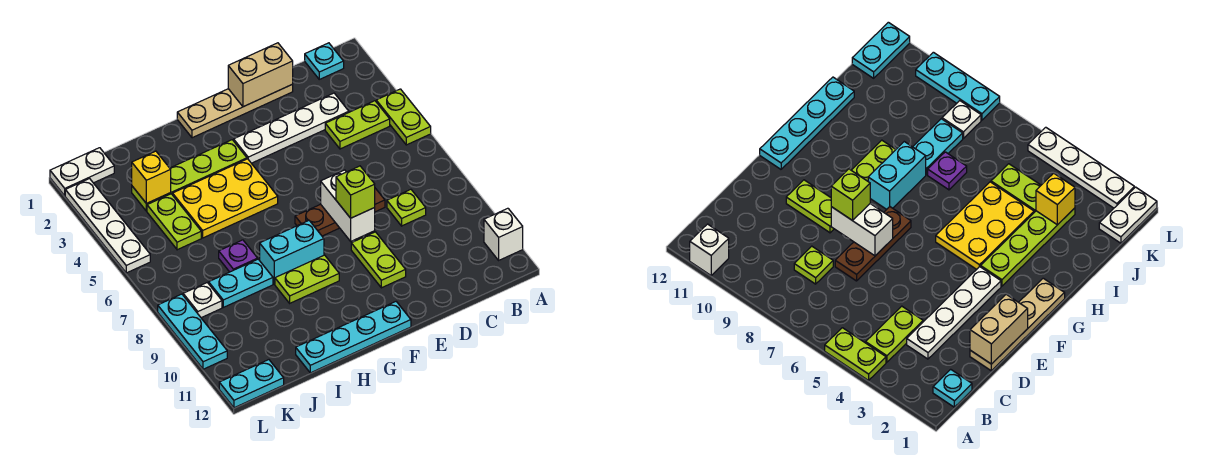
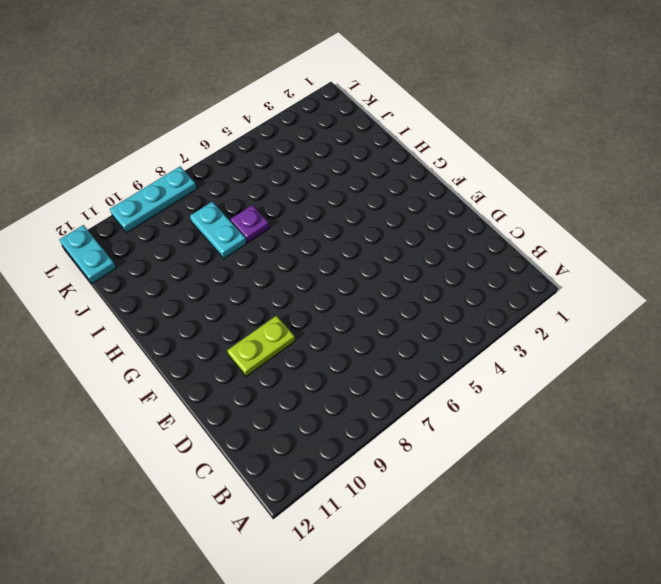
none -> lime 1x2 plate [376,89,431,145]
none -> white 1x1 brick [484,208,523,260]
none -> cyan 1x1 plate [305,43,344,79]

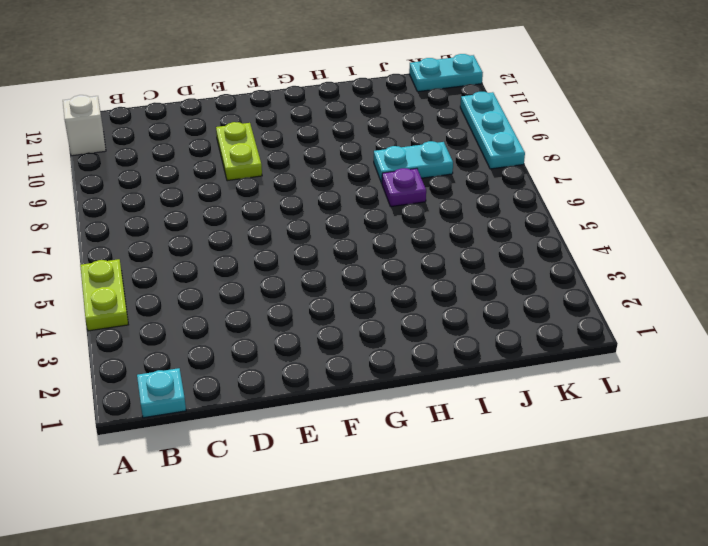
none -> lime 1x2 plate [325,101,390,149]
none -> white 1x4 plate [234,93,349,163]
none -> lime 1x1 plate [387,189,426,226]

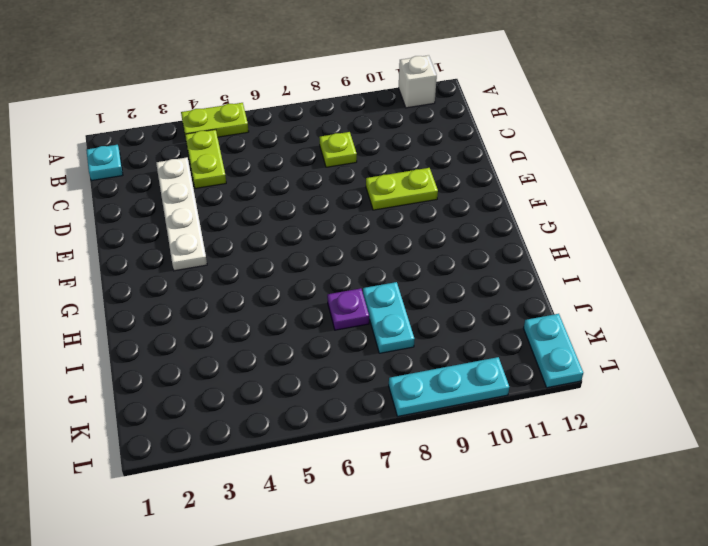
none -> tan 1x4 plate [177,84,293,138]
none -> brown 1x3 plate [295,188,385,236]
none -> cyan 1x4 plate [296,302,411,373]

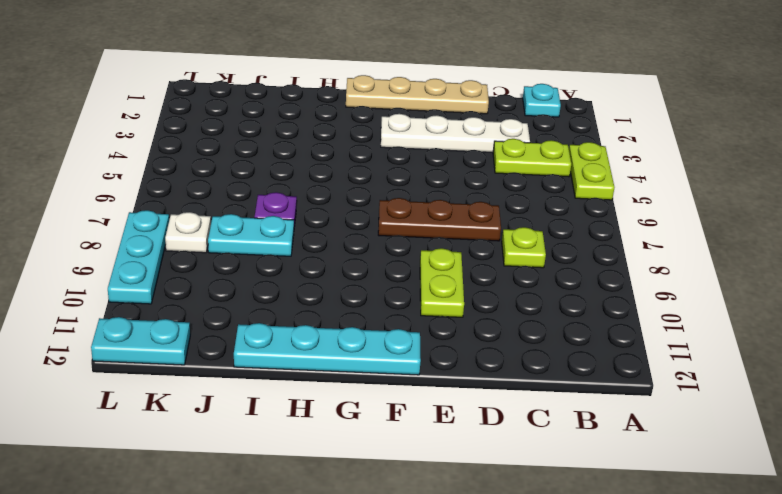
none -> white 1x1 brick [484,208,523,260]
none -> lime 1x4 plate [132,140,247,211]
none -> yellow 2x3 plate [173,159,278,238]

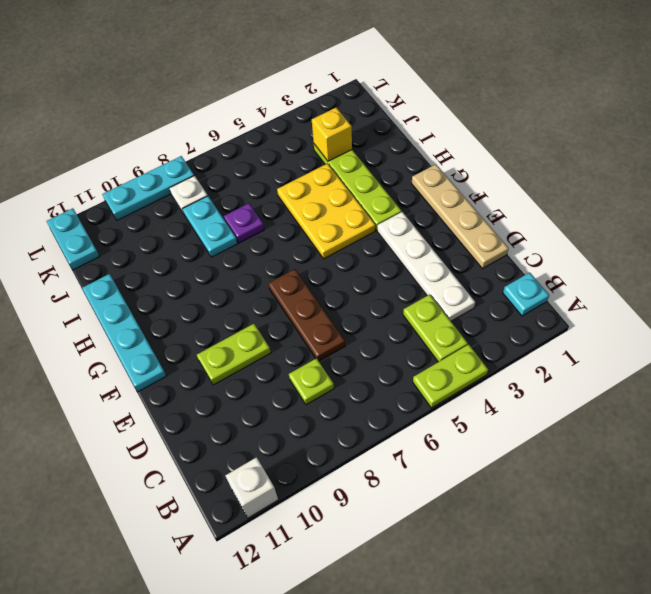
none -> cyan 1x2 brick [260,221,324,284]
none -> lime 1x2 plate [275,255,339,303]
none -> lime 1x2 plate [147,194,201,250]

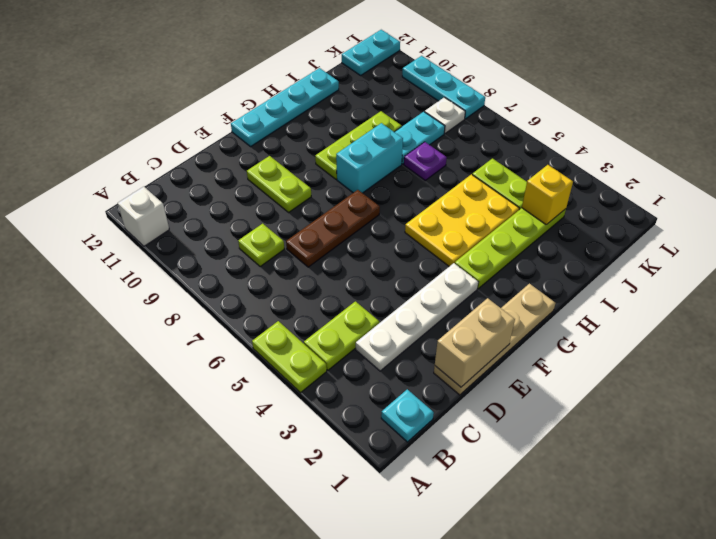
lime 1x3 plate [315,111,402,179] -> lime 1x2 plate [275,255,339,303]
none -> white 1x2 plate [50,148,114,196]
none -> white 1x4 plate [65,179,150,273]
none -> white 1x2 brick [321,170,375,241]

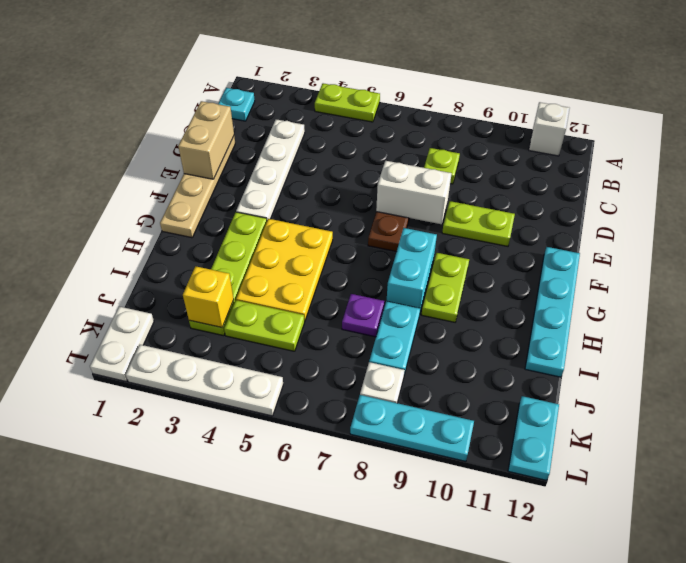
none -> lime 1x2 plate [325,101,390,149]
none -> lime 1x1 brick [336,166,375,218]

